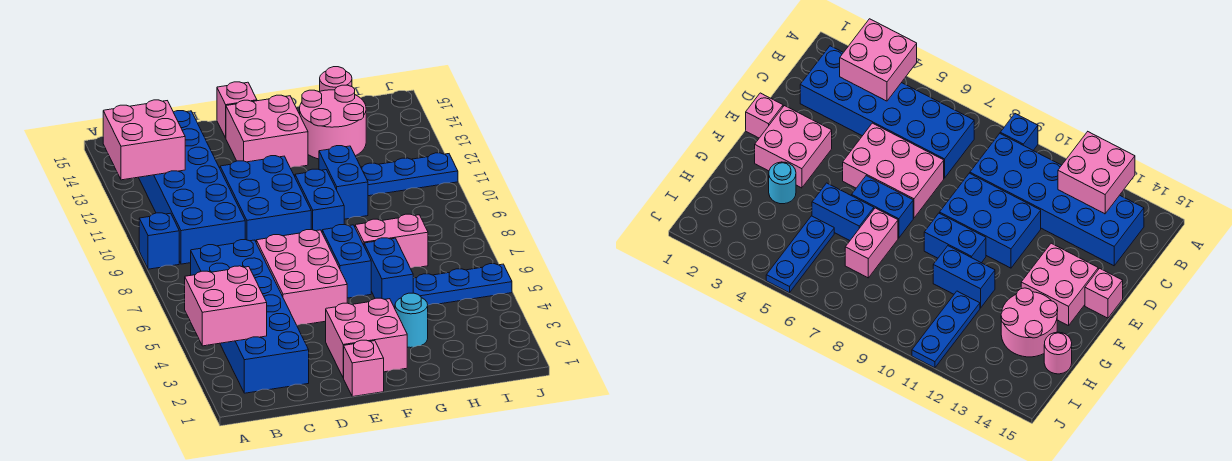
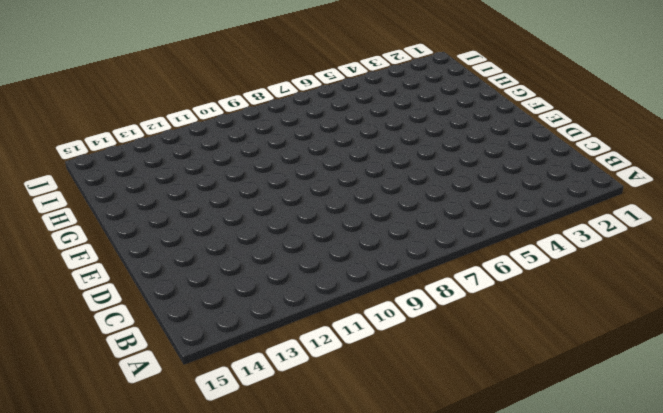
none -> blue 1x1 brick [139,213,179,269]
none -> blue 2x6 brick [191,240,309,393]
none -> blue 2x6 brick [139,111,245,264]

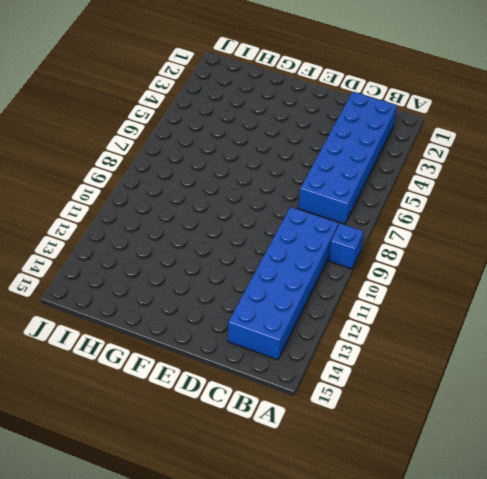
none -> pink 2x3 brick [256,230,347,325]
none -> blue 2x3 brick [220,156,311,241]
none -> pink 1x1 brick [344,340,384,397]

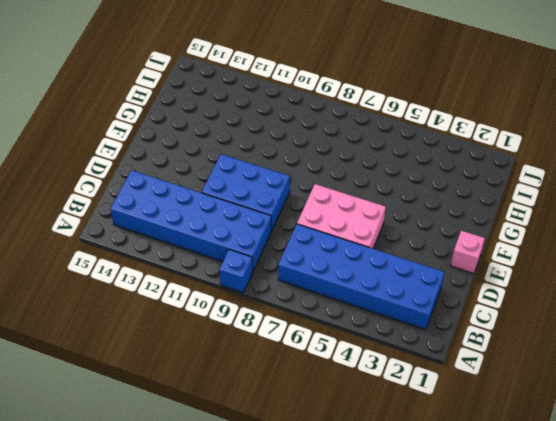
none -> pink 2x2 brick [326,298,407,378]
none -> pink 2x2 brick [226,95,308,168]
none -> pink 1x1 brick [217,82,257,138]

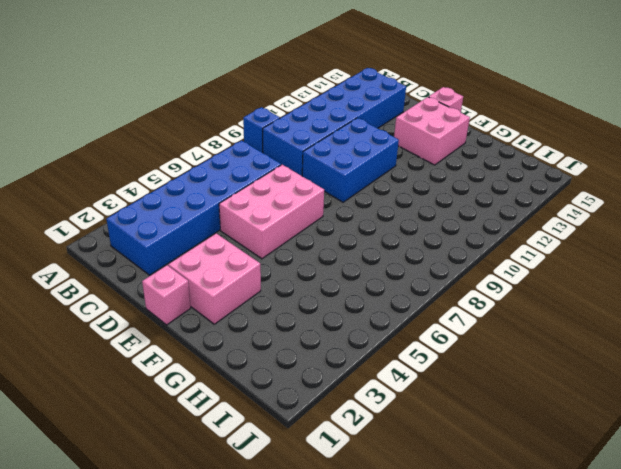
none -> blue 1x2 brick [322,225,371,298]
none -> blue 1x2 brick [295,169,344,232]
none -> cyan 1x1 round brick [395,293,428,348]

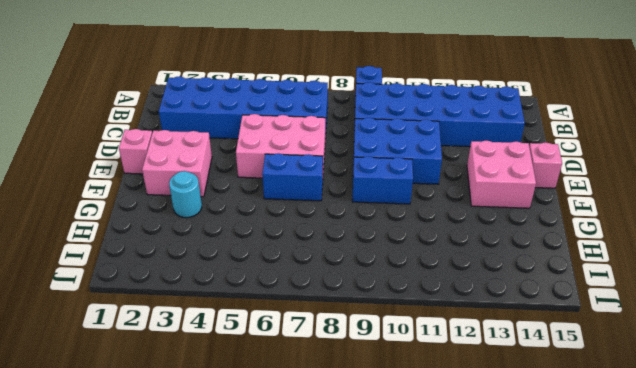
none -> blue 1x2 brick [364,238,413,308]
none -> pink 1x2 brick [355,214,428,268]
none -> blue 1x2 brick [319,146,368,219]

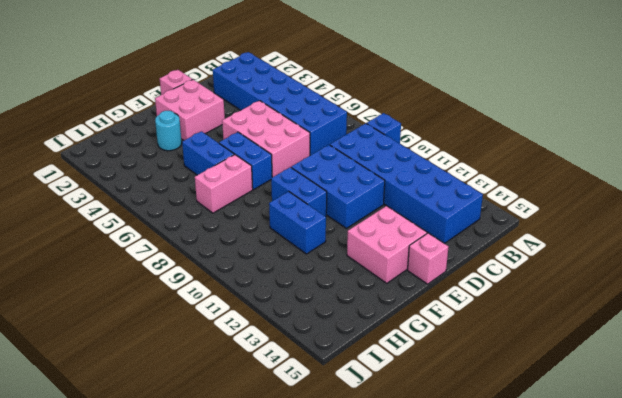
none -> pink 2x2 round brick [300,85,366,159]
none -> blue 1x3 plate [413,264,512,305]
none -> blue 1x3 plate [361,153,458,196]

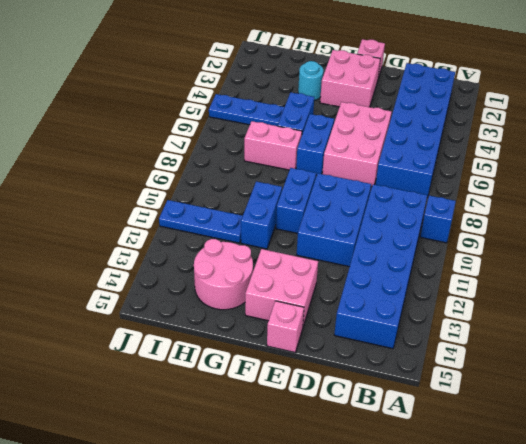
none -> pink 1x1 round brick [320,67,352,91]
none -> pink 2x2 brick [185,266,267,346]
none -> pink 2x2 brick [103,100,185,180]

